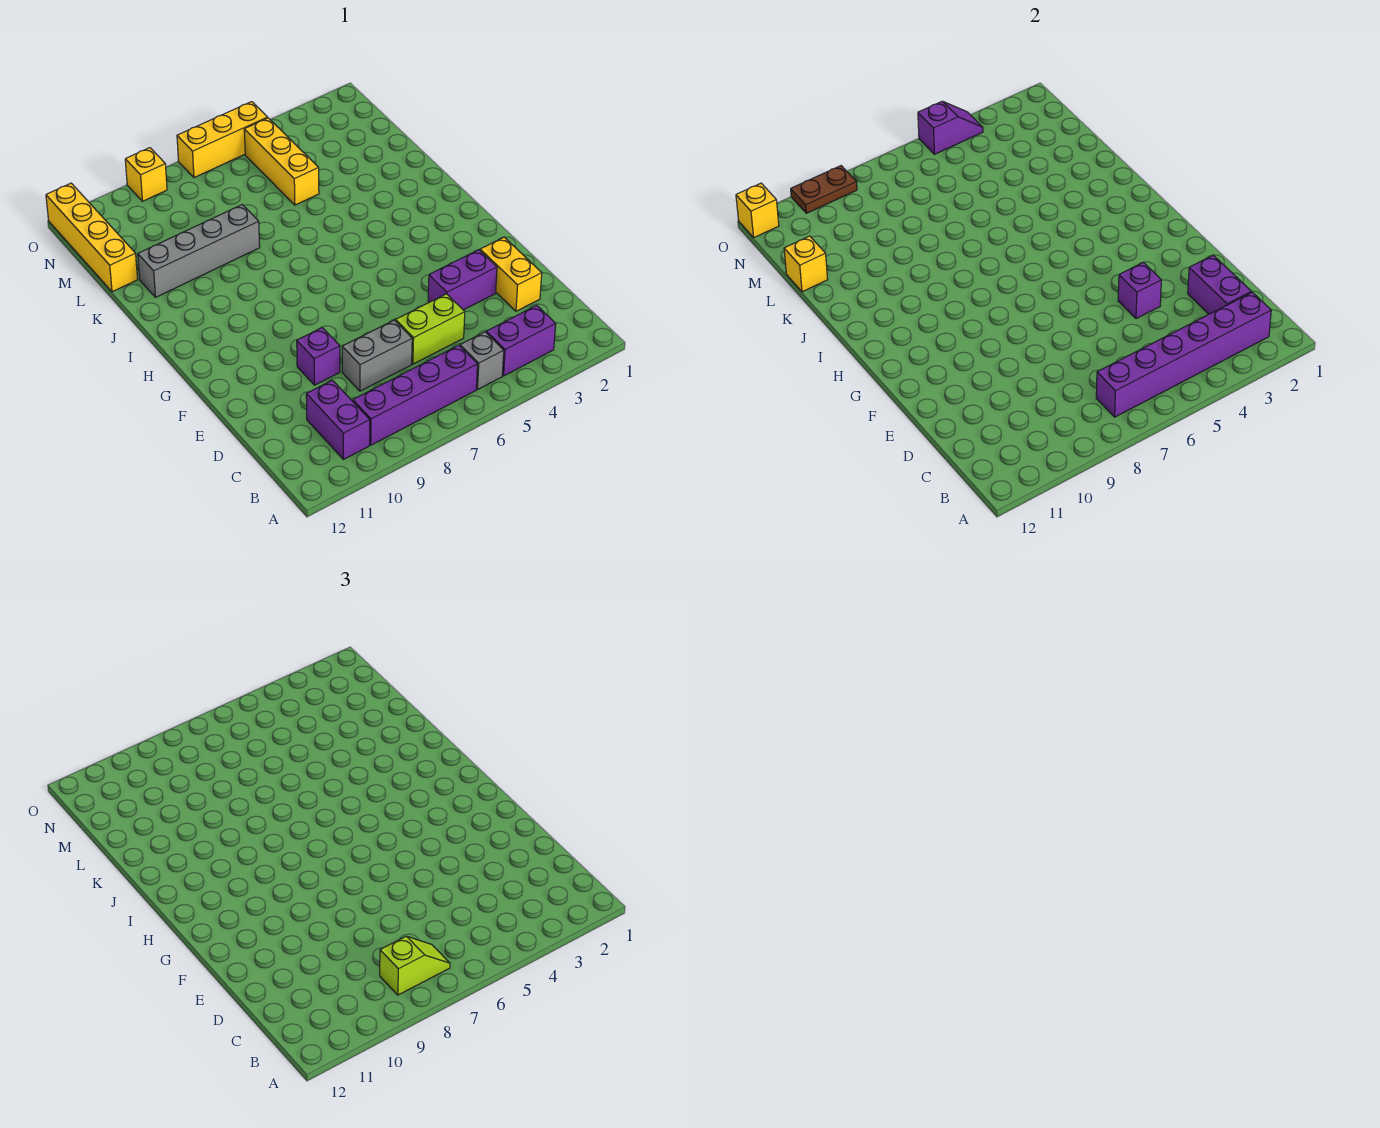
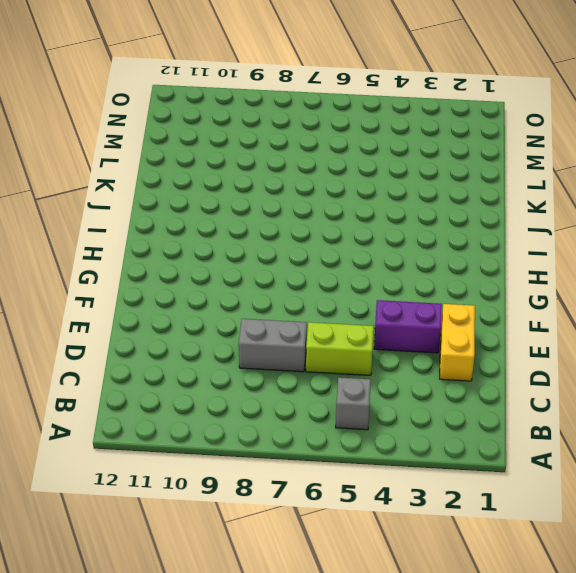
none -> purple 1x2 brick [486,305,556,376]
none -> purple 1x4 brick [353,345,477,445]
none -> purple 1x2 brick [306,380,370,460]

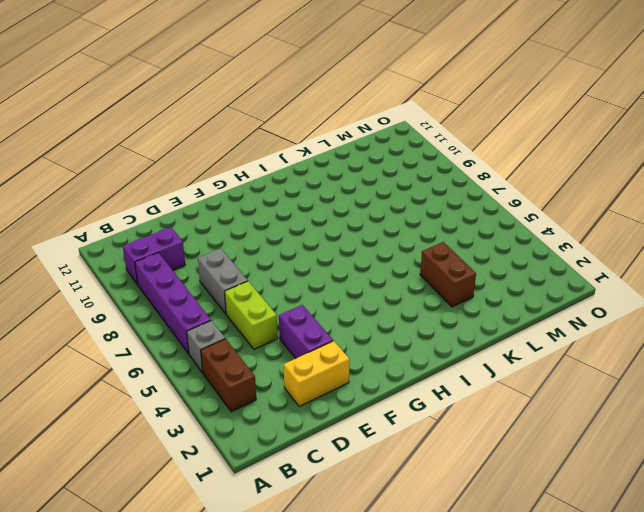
brown 1x2 brick [201,339,256,412] -> purple 1x2 brick [486,305,556,376]
brown 1x2 brick [420,242,476,307] -> none
none -> purple 1x1 brick [297,328,340,385]
none -> grey 1x4 brick [138,205,260,297]
none -> yellow 1x3 brick [244,118,319,205]

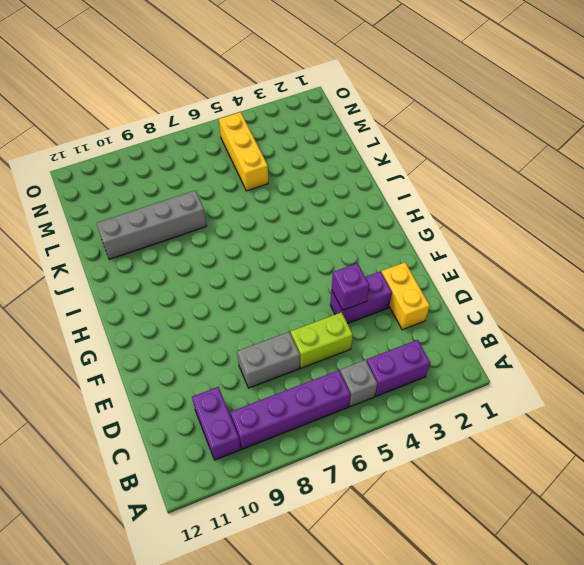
none -> purple 1x1 brick [297,328,340,385]
none -> yellow 1x4 brick [46,183,138,292]
none -> yellow 1x3 brick [177,102,268,178]

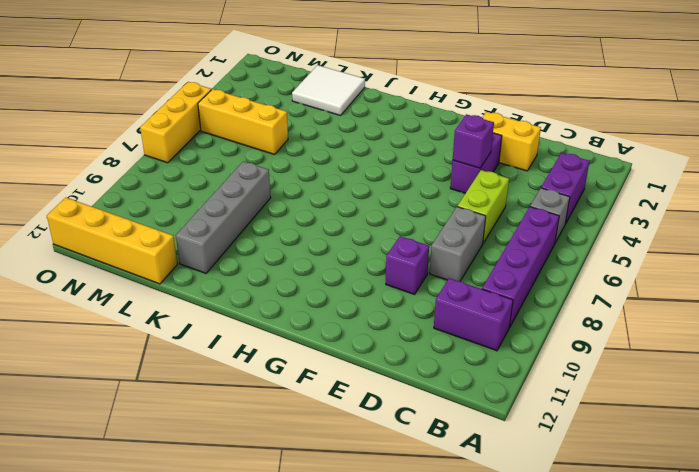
white 2x2 tile [292,65,365,115] -> none
none -> yellow 1x1 brick [125,148,167,201]
none -> purple 1x6 brick [1096,292,1271,417]
none -> purple 1x2 brick [1188,255,1251,314]

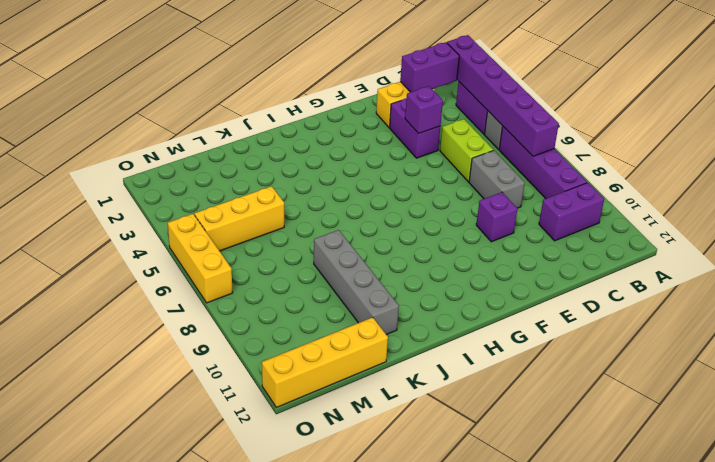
none -> yellow 1x1 brick [125,148,167,201]
none -> yellow 1x1 brick [784,236,828,292]
none -> purple 1x2 slope [918,101,983,154]

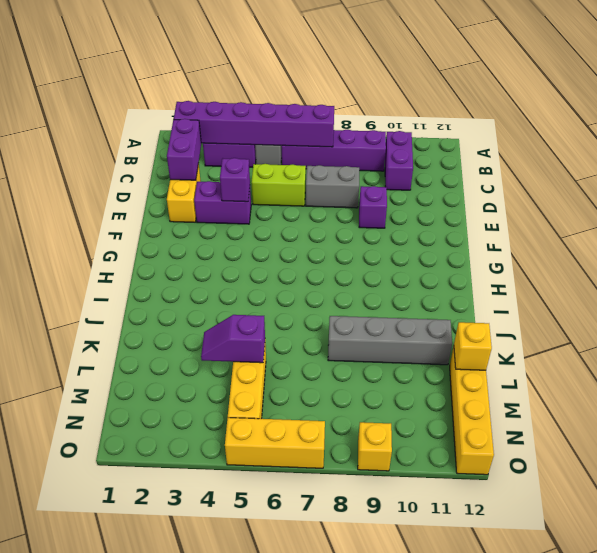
purple 1x2 slope [201,315,265,363] -> purple 1x2 slope moved to [918,101,983,154]
none -> brown 1x2 plate [791,166,857,213]
none -> yellow 1x1 brick [736,183,779,237]
none -> lime 1x2 slope [380,936,450,995]

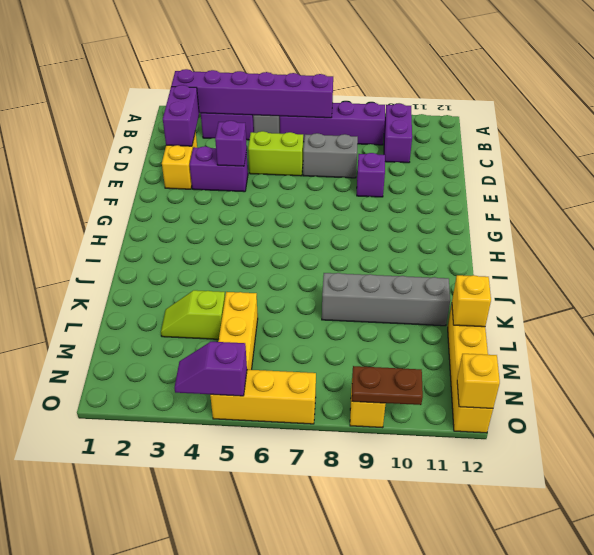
lime 1x2 slope [161,290,225,339] -> lime 1x2 slope moved to [380,936,450,995]

